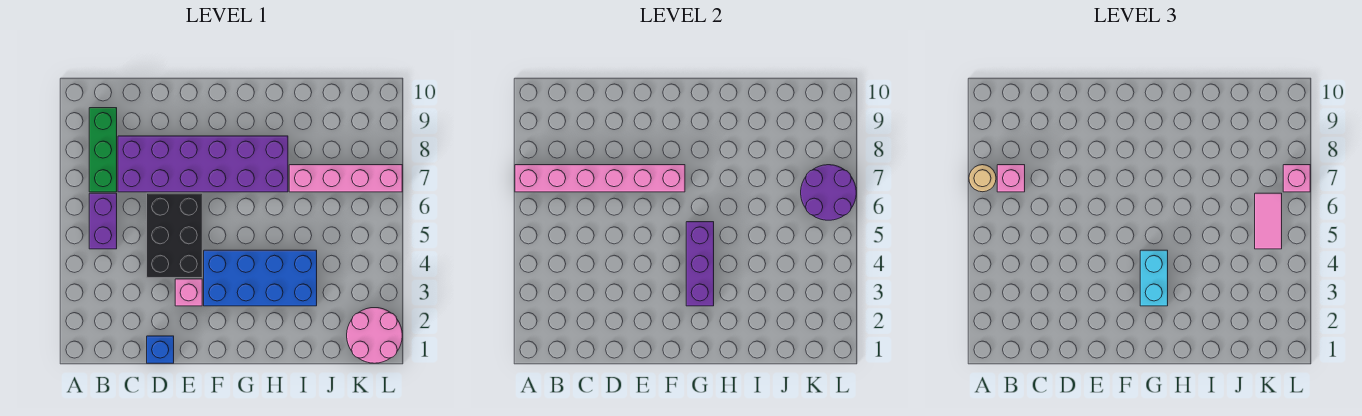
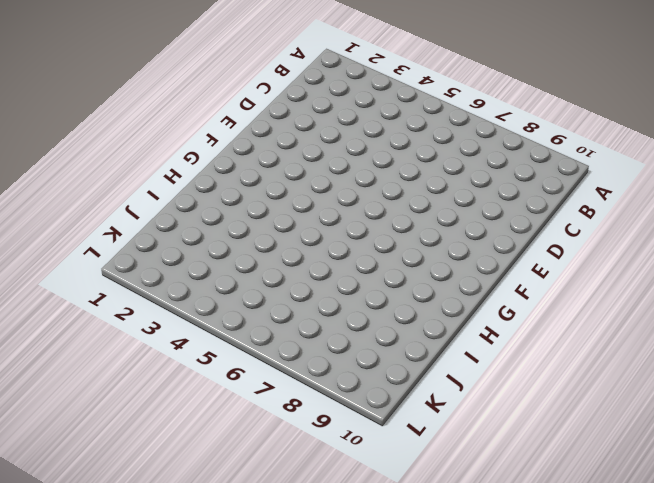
none -> purple 1x2 brick [89,193,117,249]
none -> green 1x3 brick [89,108,117,192]
none -> purple 2x6 brick [118,136,288,192]

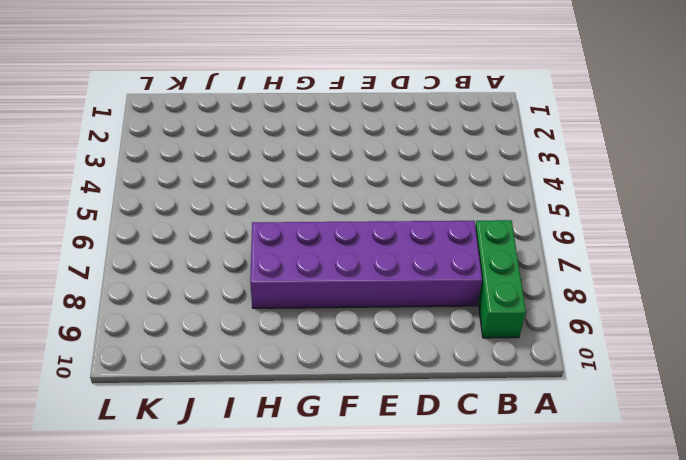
none -> purple 1x2 brick [89,193,117,249]
none -> blue 1x1 brick [147,336,174,363]
none -> black 2x3 brick [147,193,202,278]

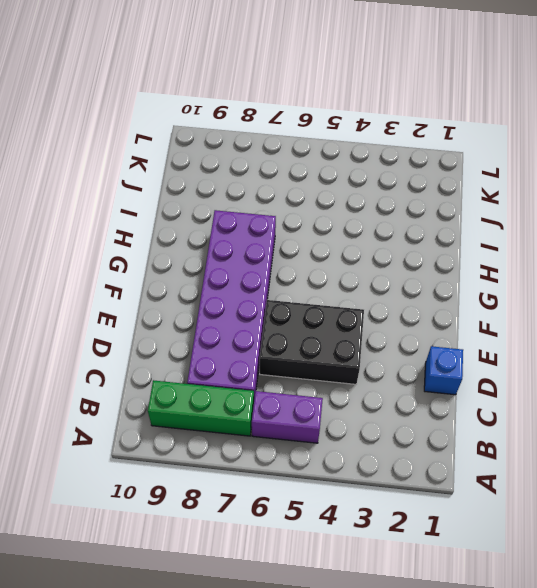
none -> pink 1x1 brick [175,279,202,306]
none -> blue 2x4 brick [204,250,317,306]
none -> pink 1x4 brick [289,165,402,192]

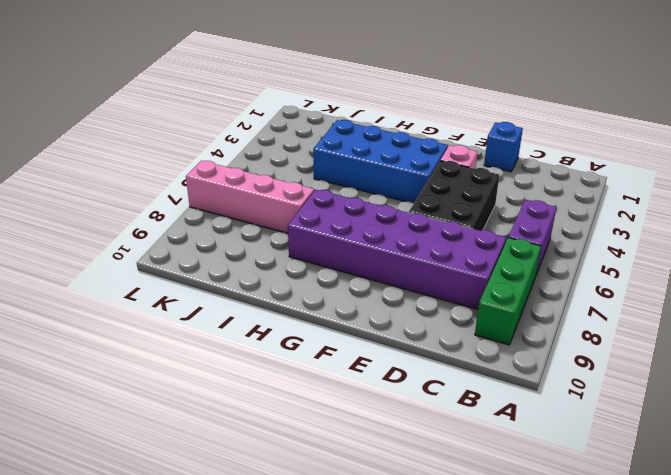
none -> pink 2x2 round brick [347,308,402,363]
none -> pink 1x6 brick [515,165,685,192]
none -> purple 1x3 brick [686,222,714,306]

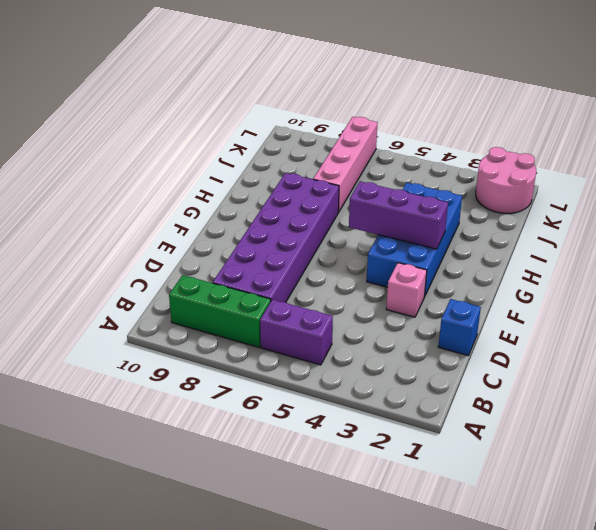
none -> black 2x3 brick [147,193,202,278]
none -> pink 1x6 brick [515,165,685,192]
none -> purple 2x2 round brick [801,165,856,220]

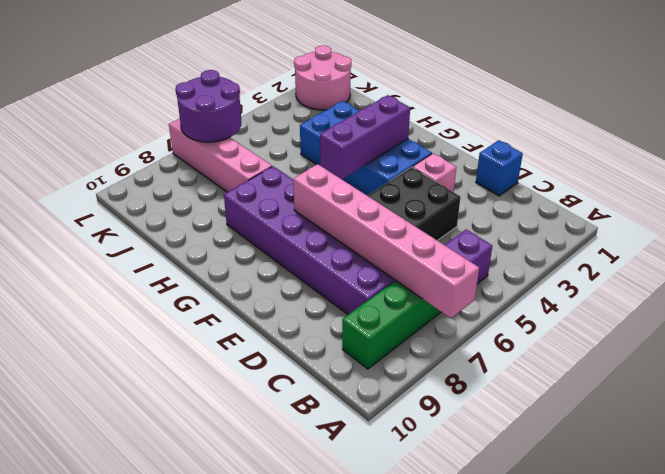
none -> tan 1x1 round brick [969,165,996,192]
none -> pink 1x1 brick [997,165,1025,192]
none -> cyan 1x2 brick [1140,250,1168,306]

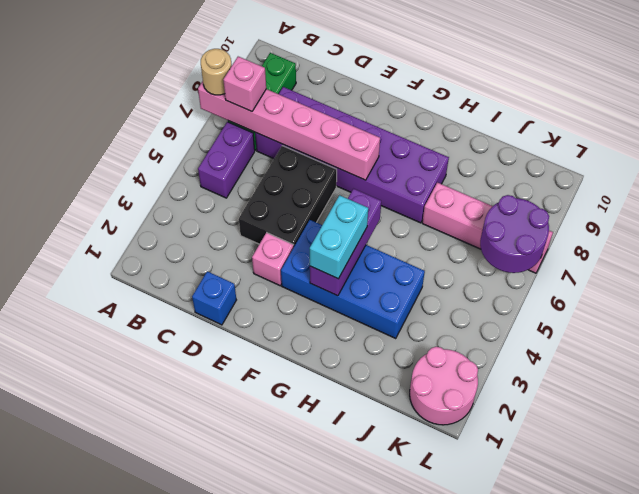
none -> pink 1x2 tile [1255,193,1282,249]
none -> pink 1x1 brick [1283,165,1310,192]

